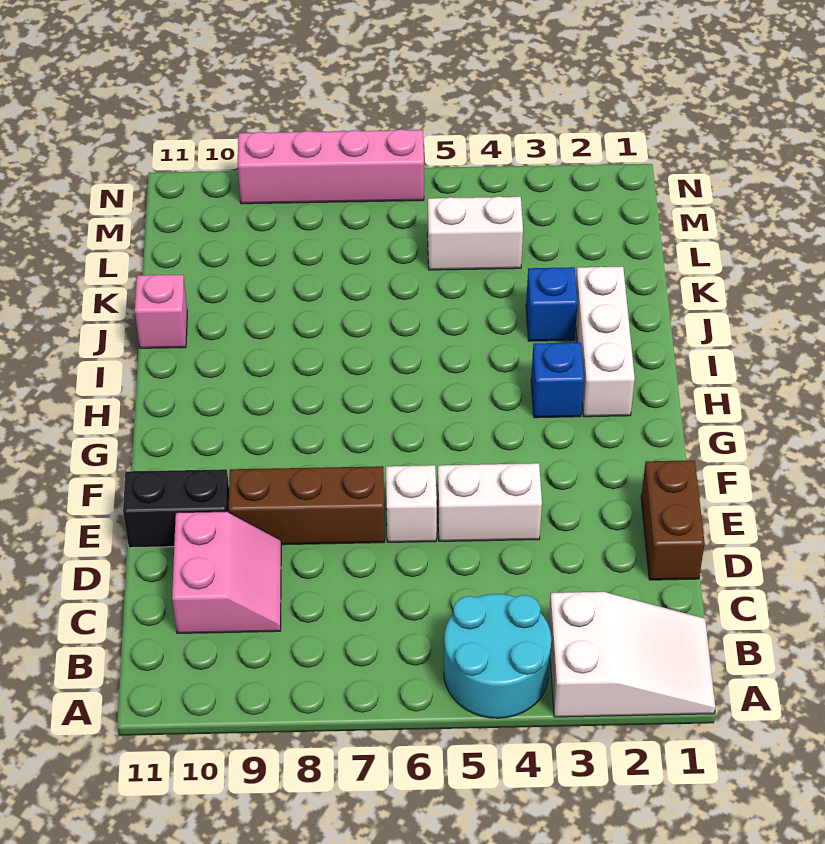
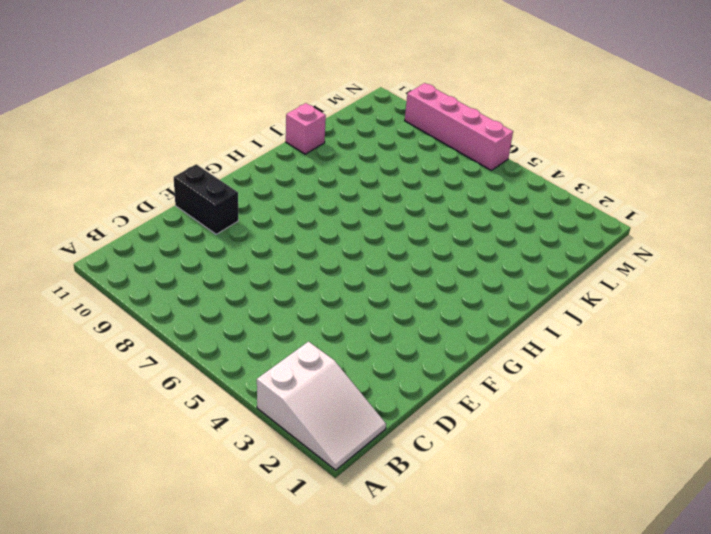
none -> cyan 2x2 round brick [444,594,551,718]
none -> pink 2x2 slope [172,512,281,633]
none -> brown 1x2 brick [641,460,705,580]

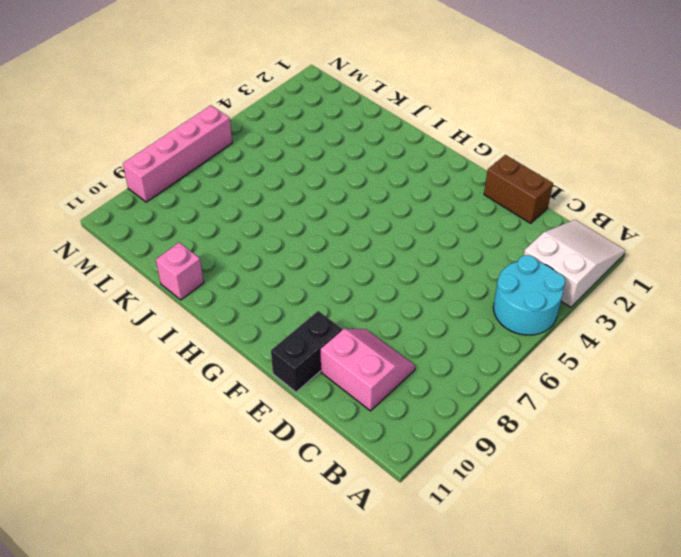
none -> white 1x2 brick [437,463,542,541]
none -> white 1x1 brick [386,465,437,542]
none -> brown 1x3 brick [229,466,385,545]

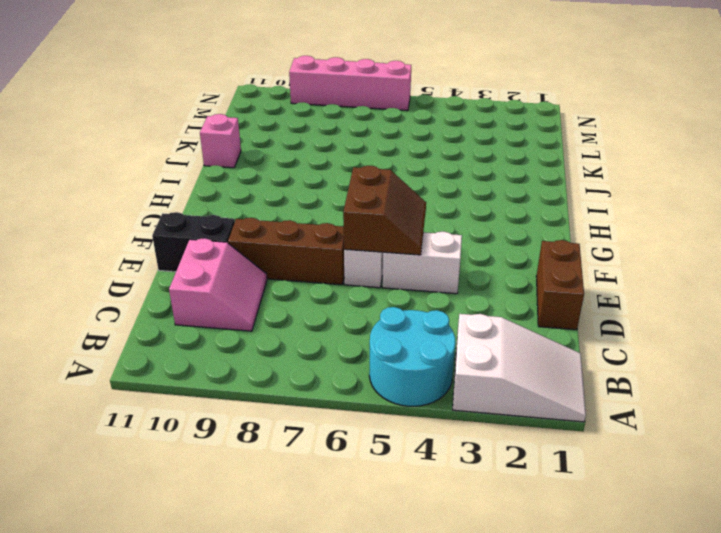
brown 2x2 slope [343,166,426,255] -> none
none -> white 1x3 brick [576,267,635,417]
none -> blue 1x1 brick [531,343,584,418]
none -> blue 1x1 brick [526,267,578,341]

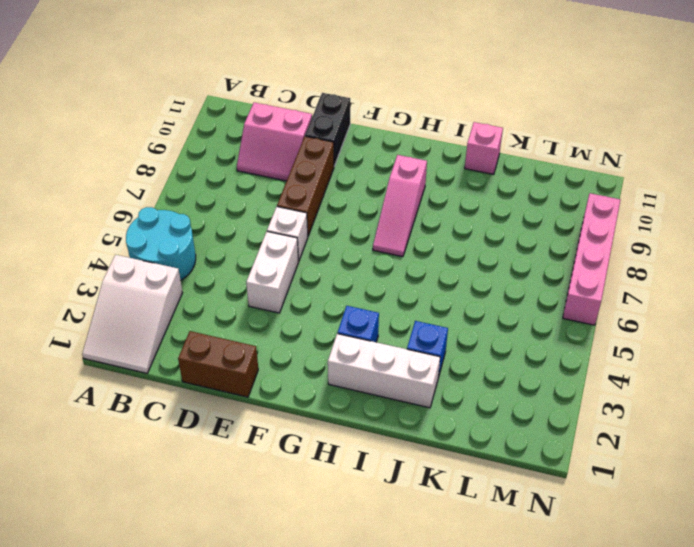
pink 1x3 slope [373,155,427,257] -> none
none -> white 1x2 brick [427,196,523,270]

